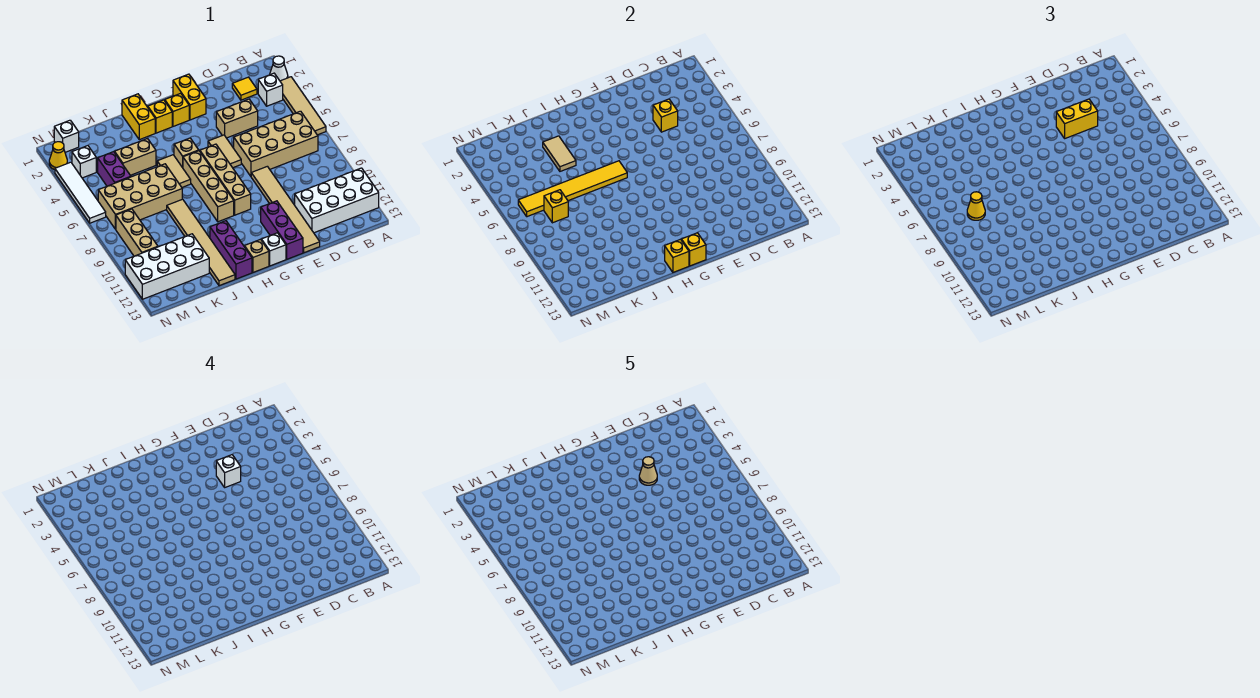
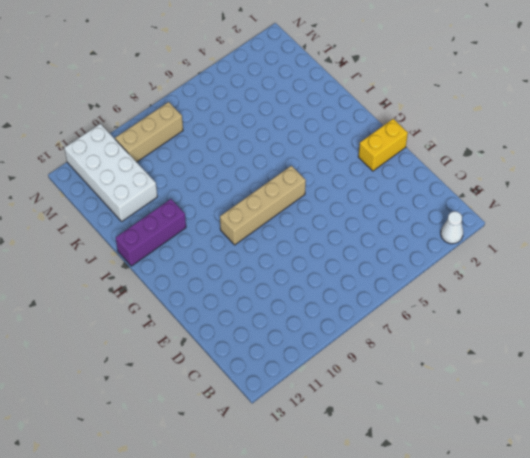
none -> tan 1x4 tile [280,77,326,135]
none -> white 2x4 brick [295,168,379,233]
none -> white 1x1 brick [258,73,283,106]
none -> tan 2x4 brick [234,111,318,176]

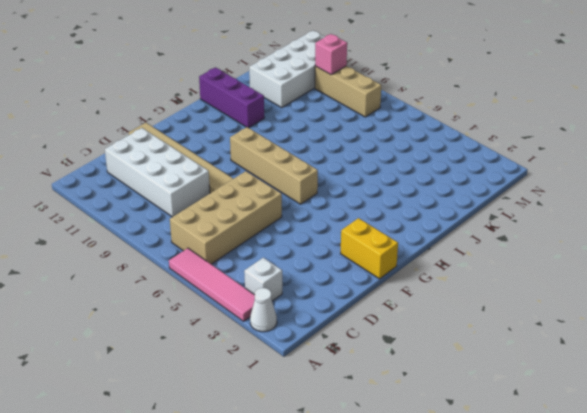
pink 1x4 tile [169,248,255,321] -> tan 1x4 tile [280,77,326,135]
white 2x4 brick [105,128,210,217] -> white 2x4 brick turned to [295,168,379,233]
pink 1x1 brick [315,34,347,75] -> none
none -> yellow 1x1 tile [232,77,257,100]
none -> tan 1x2 brick [216,99,258,138]
none -> tan 1x2 tile [208,135,241,168]
none -> purple 1x3 brick [261,201,303,259]

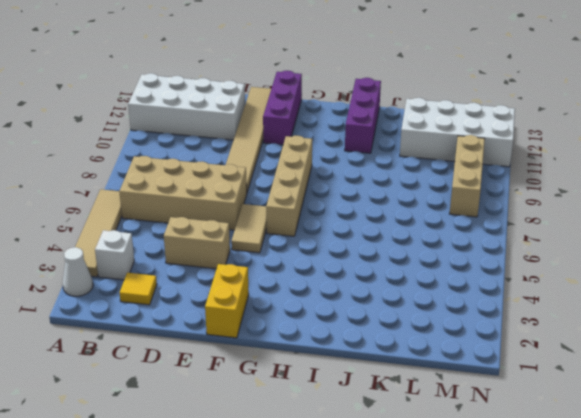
none -> yellow 1x1 brick [165,93,189,126]
none -> white 1x1 brick [261,233,286,266]
none -> yellow 1x1 brick [148,100,172,133]
none -> tan 1x1 brick [174,138,199,168]

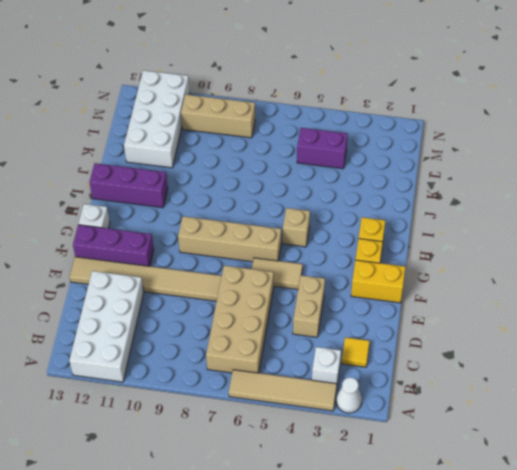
none -> tan 1x4 brick [183,151,234,222]
none -> tan 1x1 brick [245,239,269,273]
none -> yellow 1x2 brick [122,94,155,140]
none -> tan 1x2 tile [157,155,191,187]

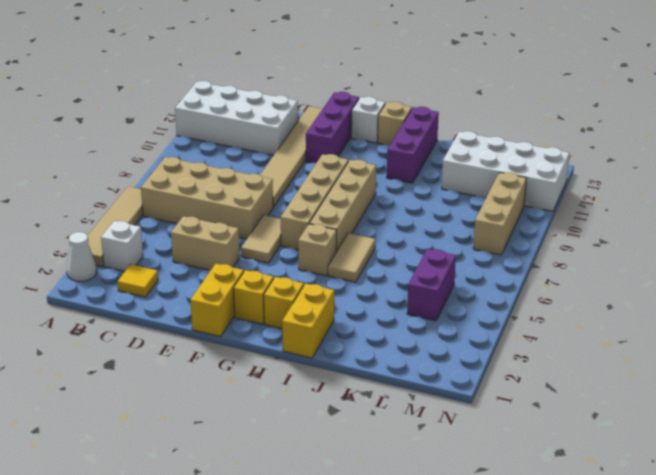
none -> tan 1x2 brick [115,138,156,175]
none -> tan 2x4 brick [98,164,182,229]
none -> tan 1x6 tile [167,199,235,286]
none -> white 1x1 brick [54,120,79,152]

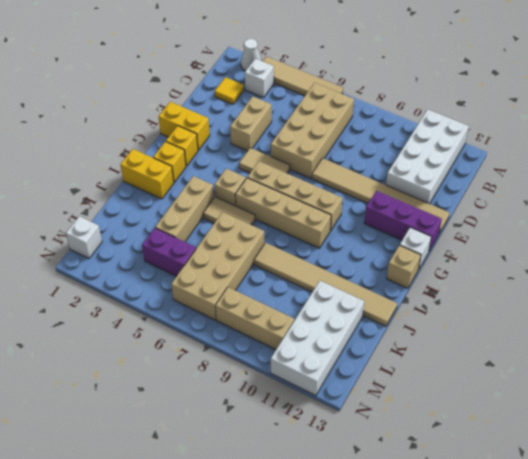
tan 1x3 brick [155,176,214,242] -> tan 1x2 brick [115,138,156,175]
none -> purple 1x3 brick [210,221,252,279]
none -> white 1x1 brick [72,146,96,178]
none -> yellow 1x1 cone [49,142,67,170]
none -> white 1x4 tile [55,162,106,223]

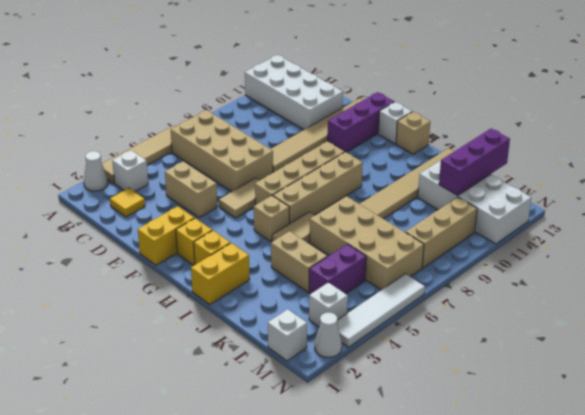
purple 1x3 brick [439,129,510,196] -> purple 1x3 brick moved to [210,221,252,279]
white 1x1 cone [315,313,342,357] -> yellow 1x1 cone [49,142,67,170]
none -> yellow 1x1 brick [653,99,678,132]
none -> yellow 1x1 brick [681,233,706,266]
none -> yellow 1x6 tile [518,161,627,217]
none -> yellow 1x1 brick [665,239,689,273]

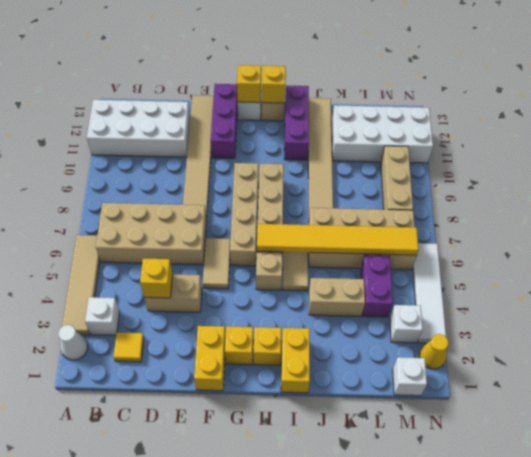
none -> tan 1x2 tile [543,136,576,171]
none -> yellow 1x1 brick [544,190,568,223]
none -> yellow 1x2 brick [1056,99,1098,138]
none -> yellow 1x1 cone [967,192,985,220]

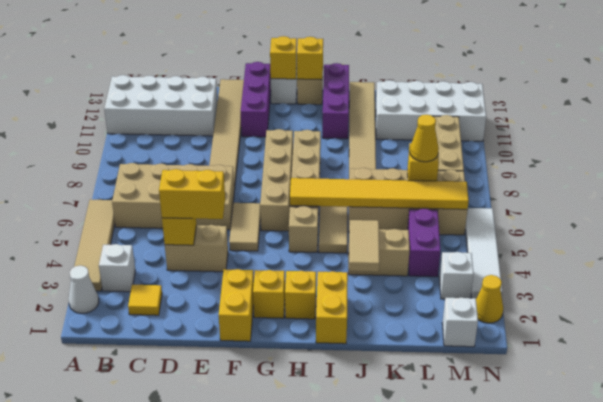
none -> white 1x1 brick [216,455,241,487]
none -> tan 1x1 cone [639,457,657,485]

